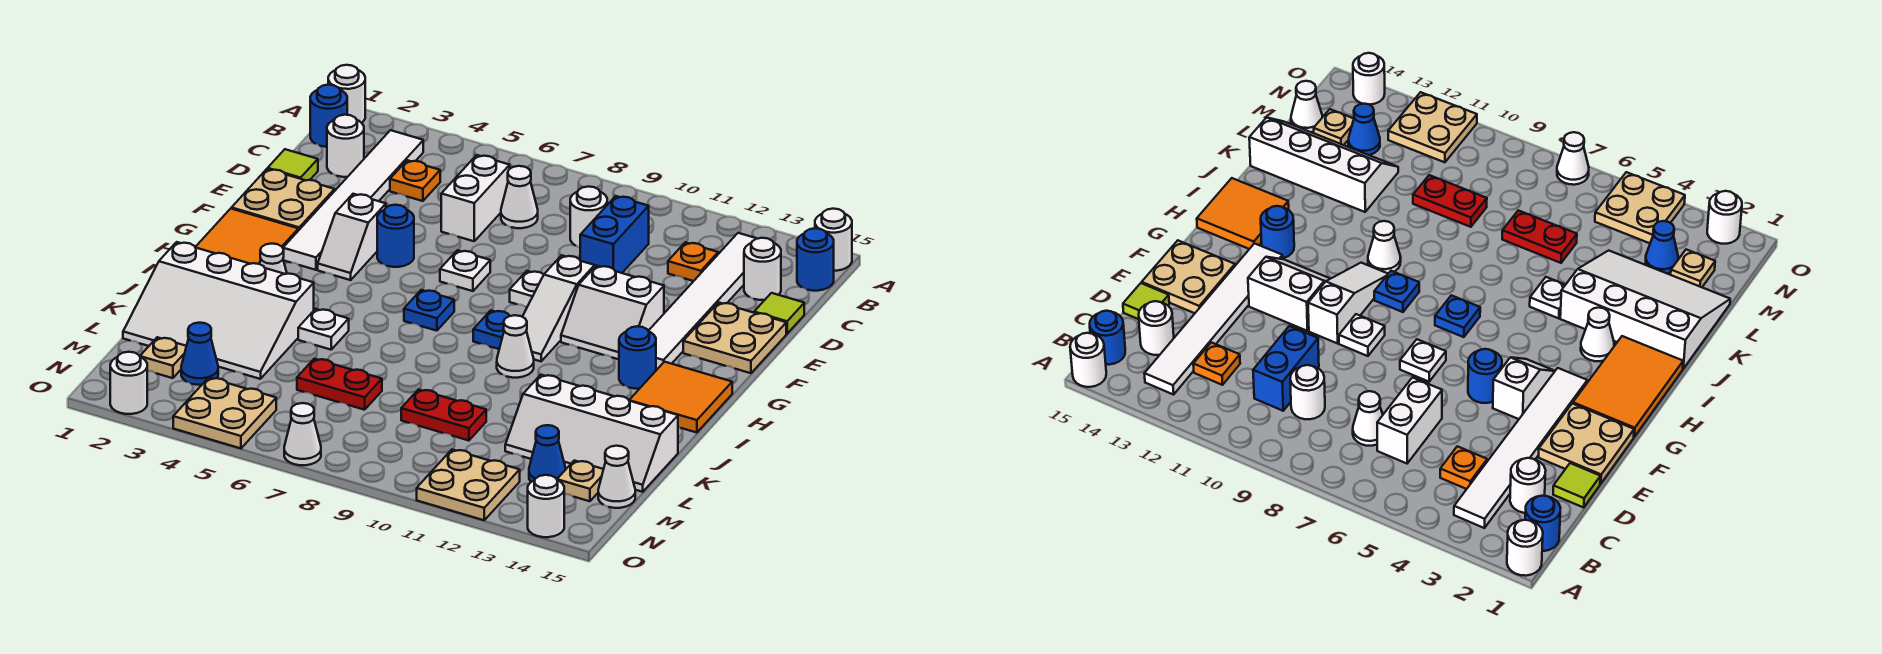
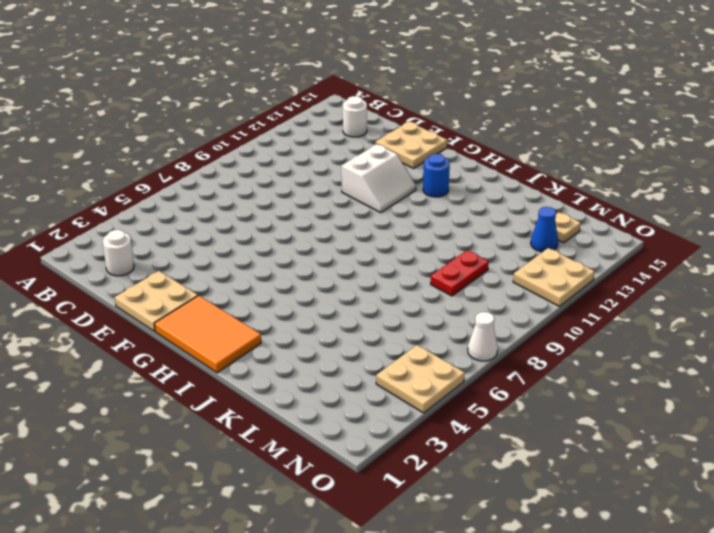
none -> white 1x1 round brick [328,65,365,123]
none -> white 1x1 round brick [815,209,852,271]
none -> blue 1x1 round brick [310,85,347,147]
none -> white 1x6 tile [283,130,423,270]

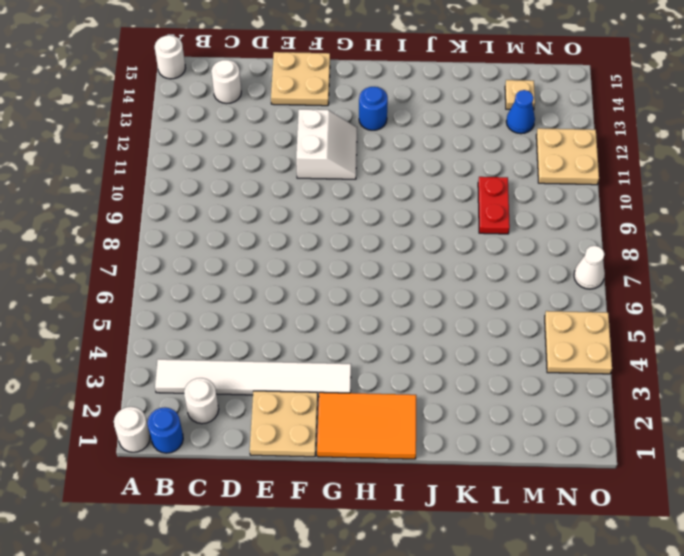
none -> white 1x6 tile [649,233,757,370]
none -> blue 1x1 round brick [797,228,834,291]
none -> orange 1x1 plate [390,160,440,201]
none -> white 1x2 brick [441,155,510,241]

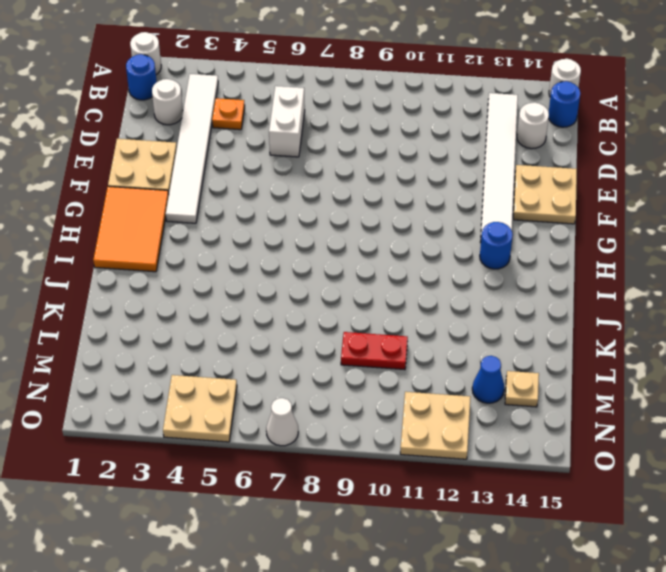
none -> white 1x1 cone [501,166,538,228]
none -> white 1x1 round brick [570,187,607,247]
none -> blue 1x2 brick [580,196,649,273]
none -> orange 1x1 plate [668,242,718,281]

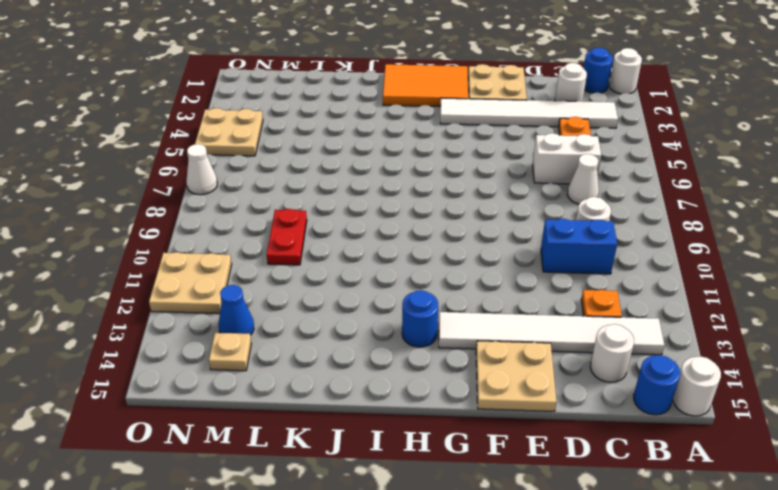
none -> lime 1x1 tile [268,149,318,180]
none -> lime 1x1 tile [754,293,804,334]
none -> white 1x2 slope [318,194,386,280]
none -> blue 1x1 round brick [377,205,414,267]

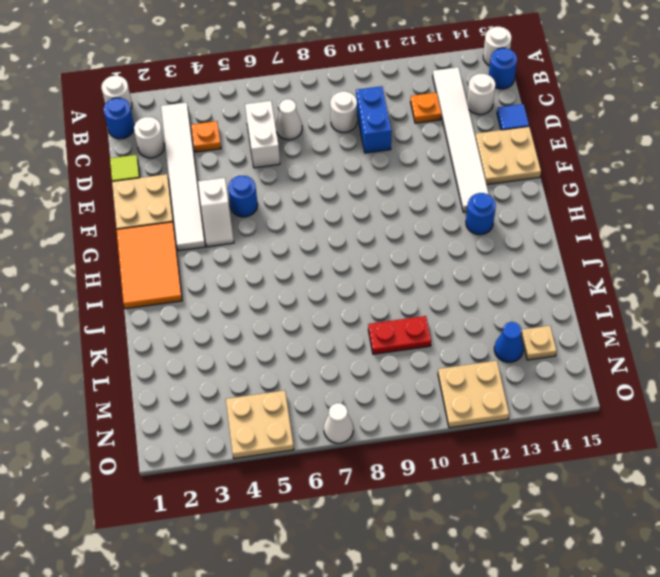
blue 1x1 tile [497,104,529,130] -> lime 1x1 tile [754,293,804,334]
none -> white 1x1 plate [440,250,490,291]
none -> white 1x1 plate [510,271,544,307]
none -> white 1x3 slope [523,255,595,361]
none -> white 2x2 slope [561,266,664,359]

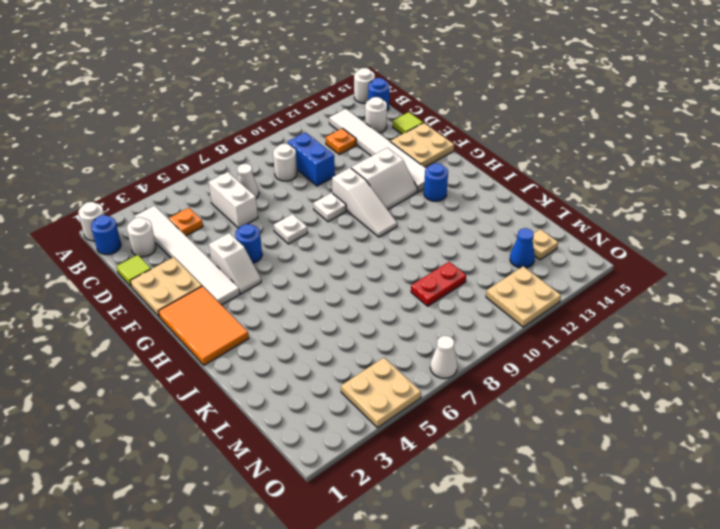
none -> blue 1x1 plate [404,290,454,331]
none -> blue 1x1 plate [473,310,509,349]
none -> orange 2x2 tile [629,362,732,433]
none -> white 1x1 cone [260,244,287,274]

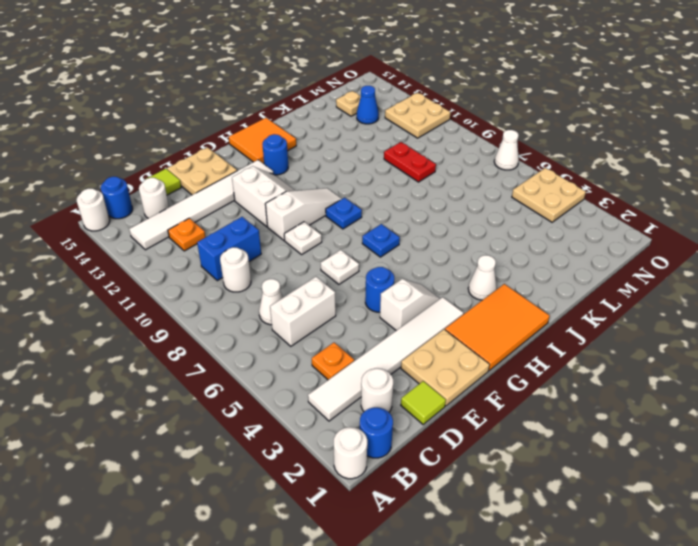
none -> white 1x1 cone [497,315,534,378]
none -> white 3x4 slope [123,242,314,379]
none -> white 1x1 plate [298,309,349,350]
none -> white 2x4 slope [505,375,678,492]

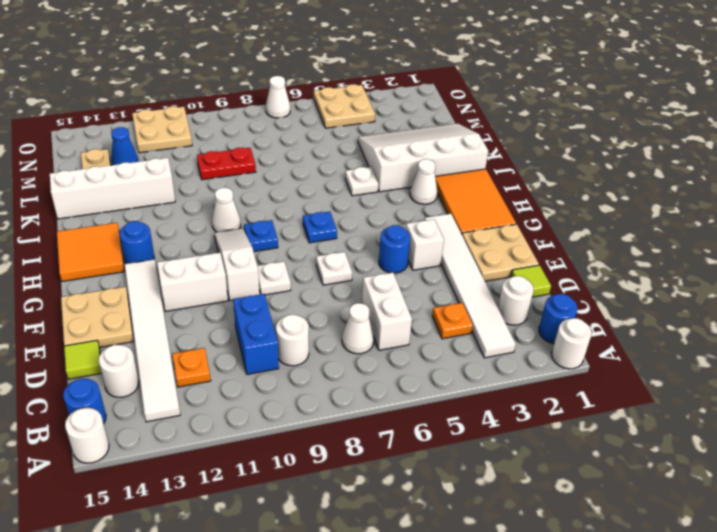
none -> red 1x2 plate [297,359,382,410]
none -> tan 1x1 plate [140,337,186,378]
none -> blue 1x1 cone [181,323,218,385]
none -> white 1x1 cone [598,446,635,508]

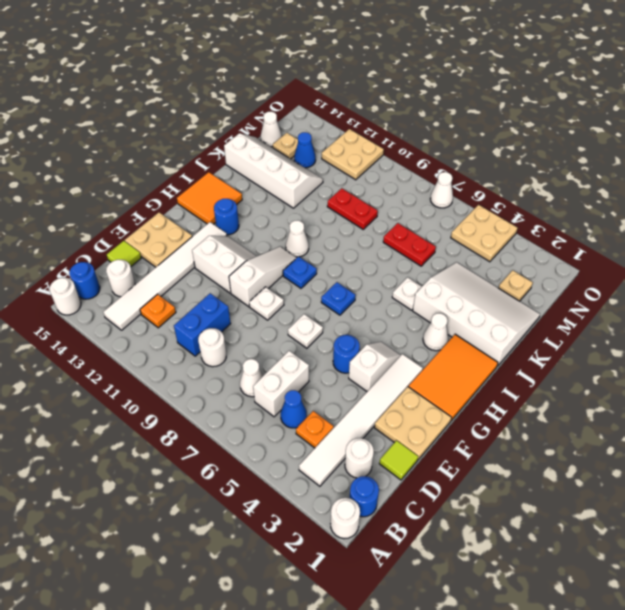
blue 1x1 cone [281,390,307,428] -> blue 1x1 cone moved to [181,323,218,385]
none -> white 1x1 round brick [110,352,147,414]
none -> white 1x1 round brick [528,475,564,537]

